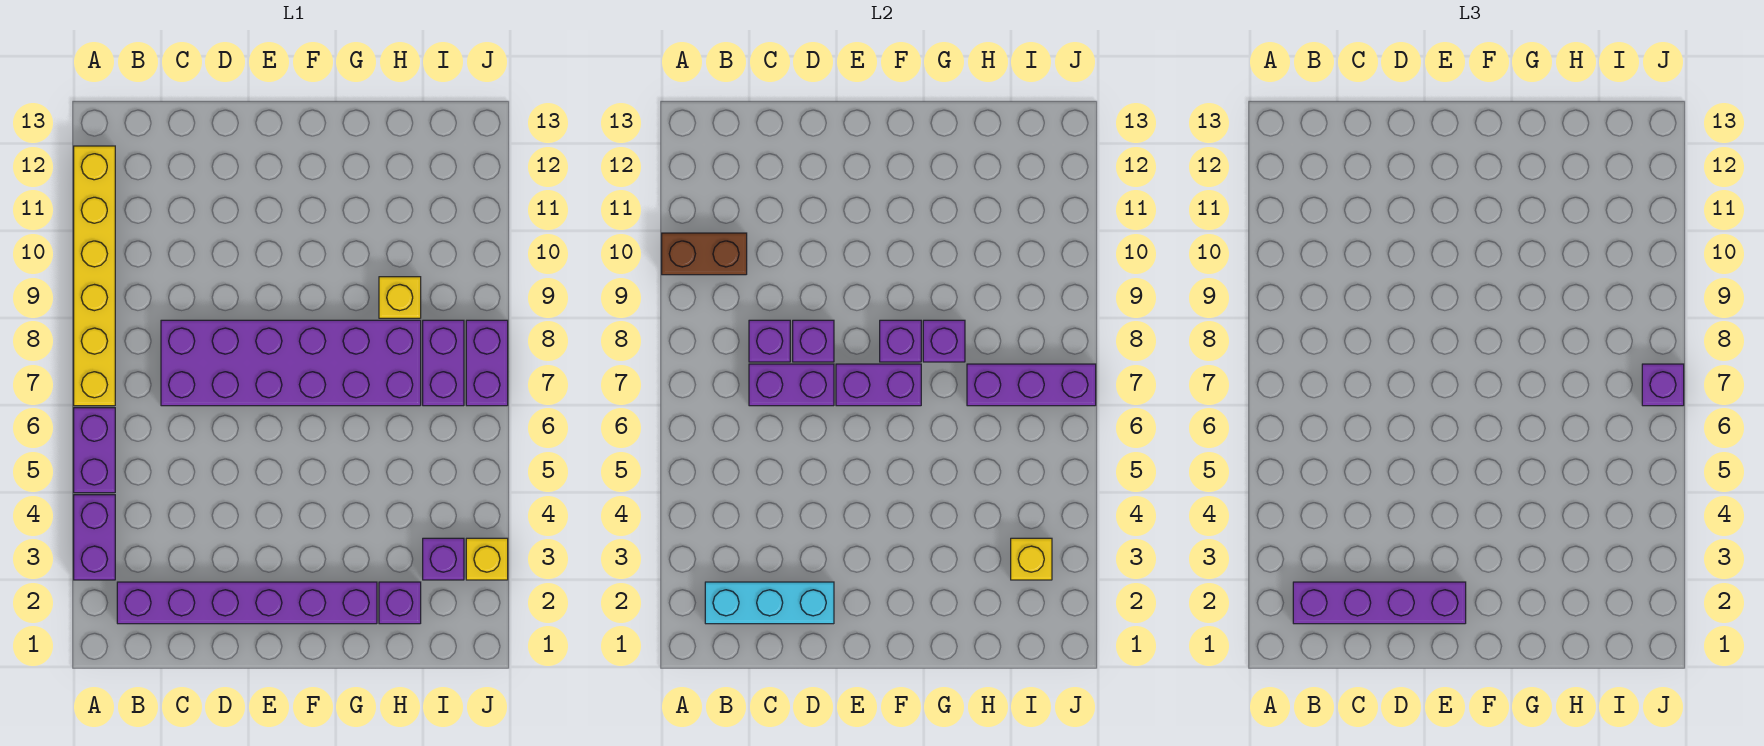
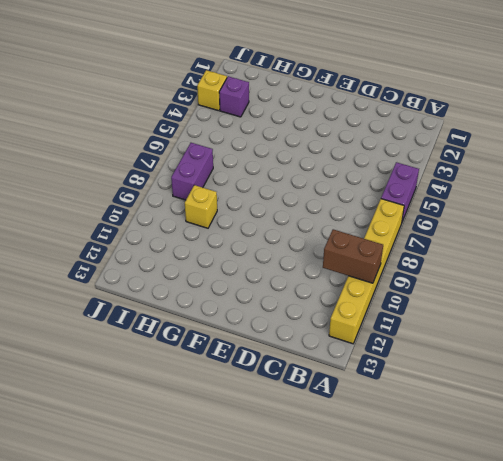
none -> purple 1x2 brick [74,495,115,580]
none -> purple 1x6 brick [117,582,377,624]
none -> purple 2x6 brick [161,320,421,406]

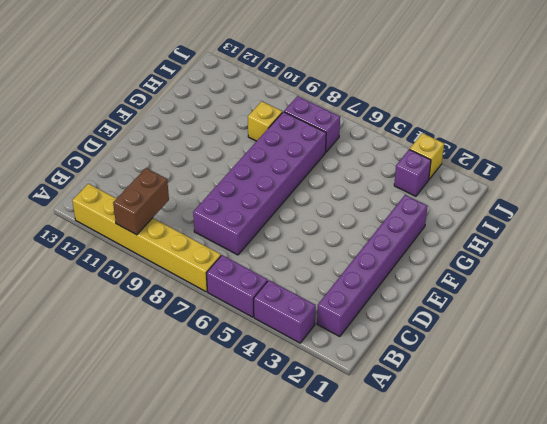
none -> purple 1x1 brick [379,582,421,624]
none -> purple 1x2 brick [466,320,508,406]
none -> cyan 1x3 brick [705,582,834,624]

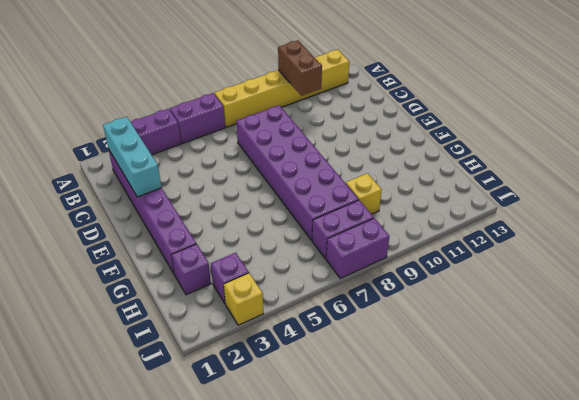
none -> purple 1x2 brick [749,364,834,406]
none -> purple 1x1 brick [749,320,790,362]
none -> purple 1x1 brick [793,320,834,362]

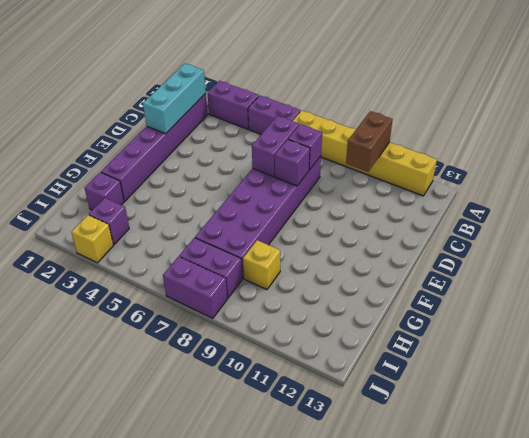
none -> purple 1x2 brick [836,364,921,406]
none -> purple 1x1 brick [880,320,921,362]
none -> purple 1x1 brick [923,320,965,362]

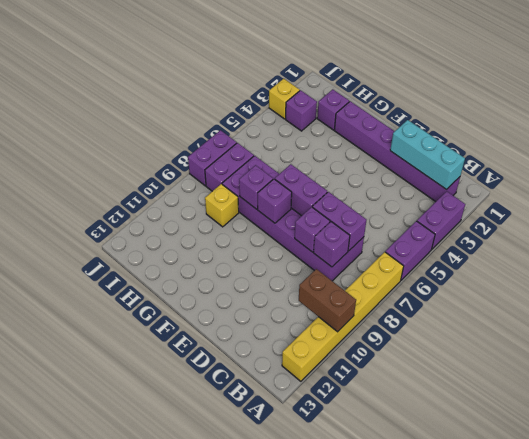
none -> purple 1x3 brick [967,364,1096,406]
none -> yellow 1x1 brick [1011,538,1052,580]
none -> purple 1x4 brick [1293,582,1466,624]

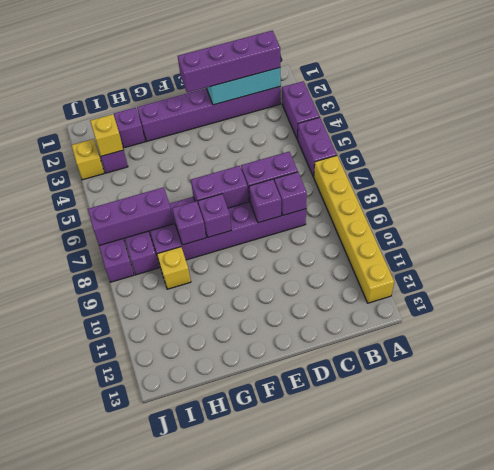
none -> brown 1x2 brick [662,233,747,275]
none -> purple 1x1 brick [1642,364,1684,406]

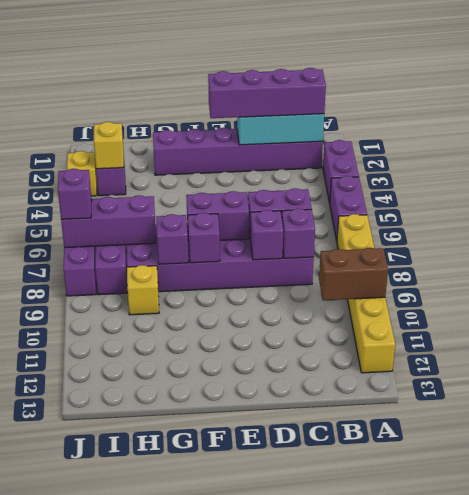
none -> purple 1x1 brick [379,582,421,624]

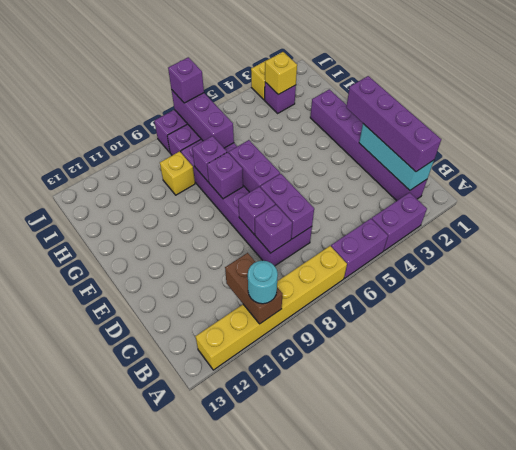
cyan 1x1 round brick [248,261,278,304] -> none
none -> purple 1x1 brick [379,582,421,624]

